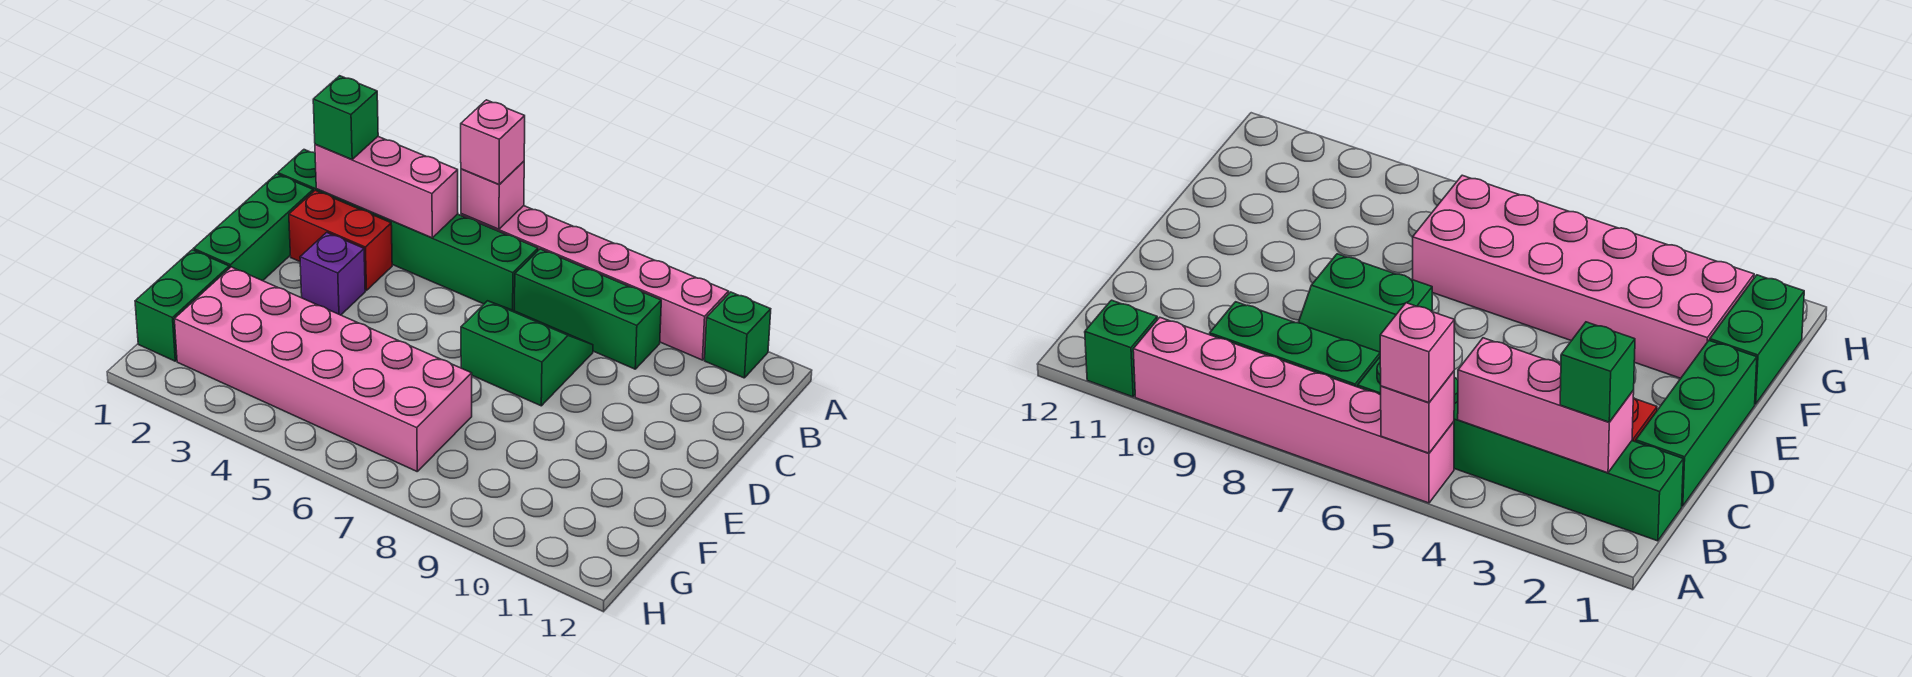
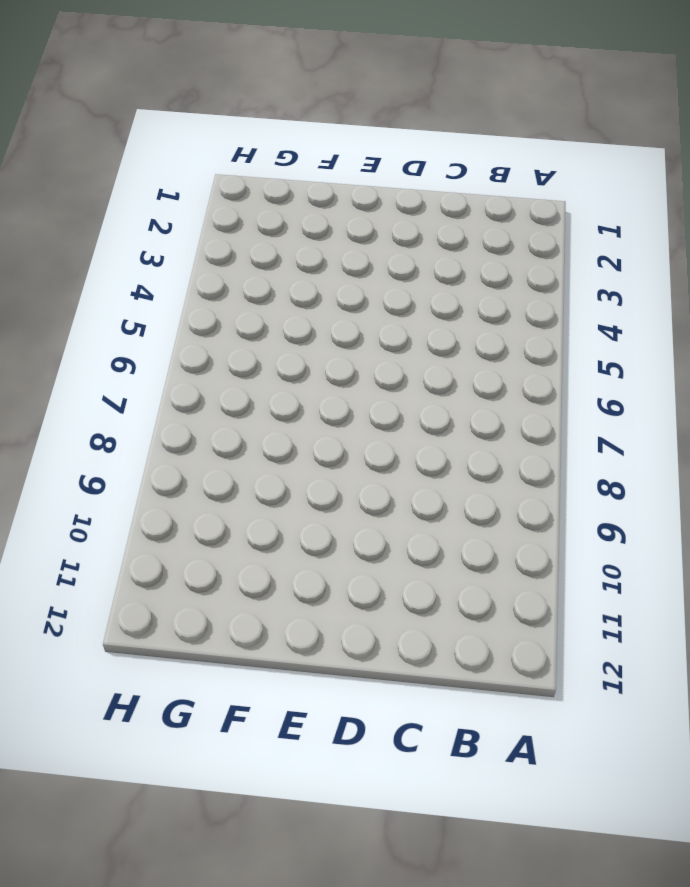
none -> pink 1x6 brick [461,206,729,360]
none -> green 1x1 brick [705,292,771,378]
none -> green 1x6 brick [278,150,538,311]

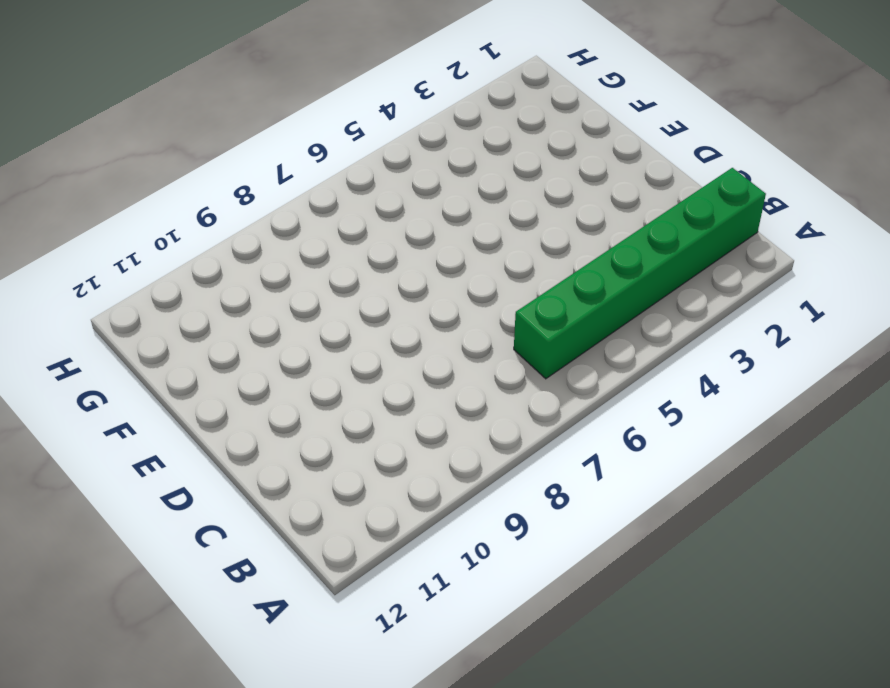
none -> pink 1x6 brick [461,206,729,360]
none -> green 1x1 brick [705,292,771,378]
none -> green 1x3 brick [515,249,661,369]

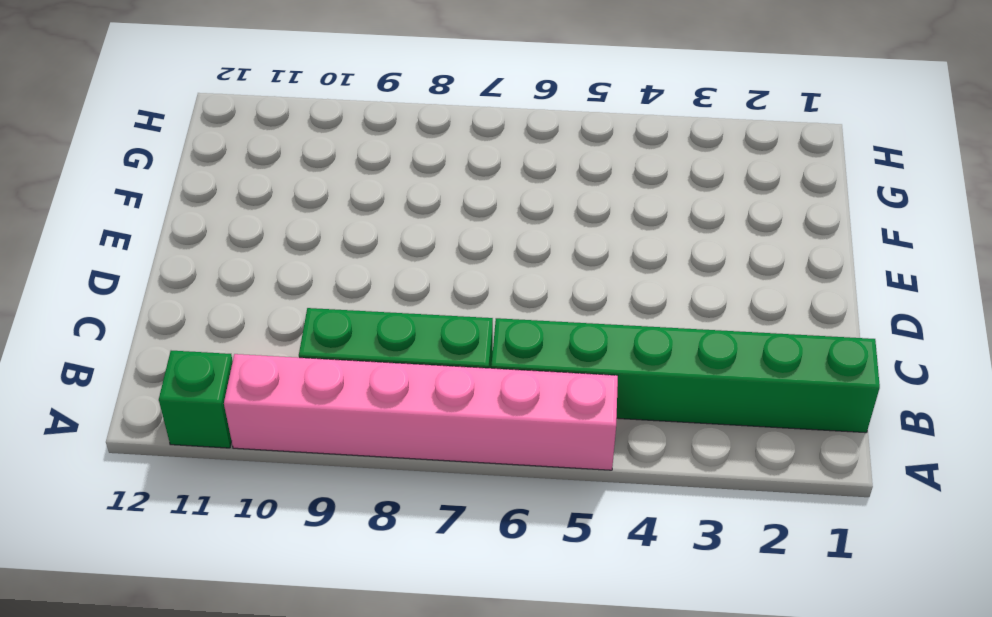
none -> green 1x3 brick [194,174,313,281]
none -> red 1x2 brick [289,190,392,291]
none -> green 2x2 slope [461,301,593,406]

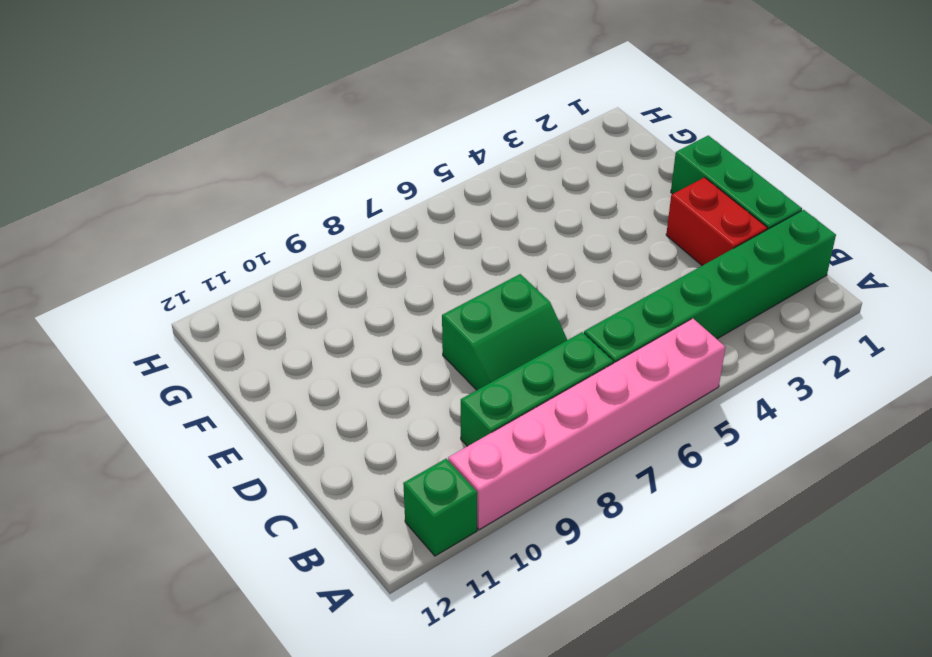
red 1x2 brick [666,177,767,266] -> red 1x2 brick turned to [289,190,392,291]
none -> purple 1x1 brick [300,232,365,315]
none -> green 1x2 brick [135,250,229,361]
none -> pink 2x6 brick [174,267,472,471]

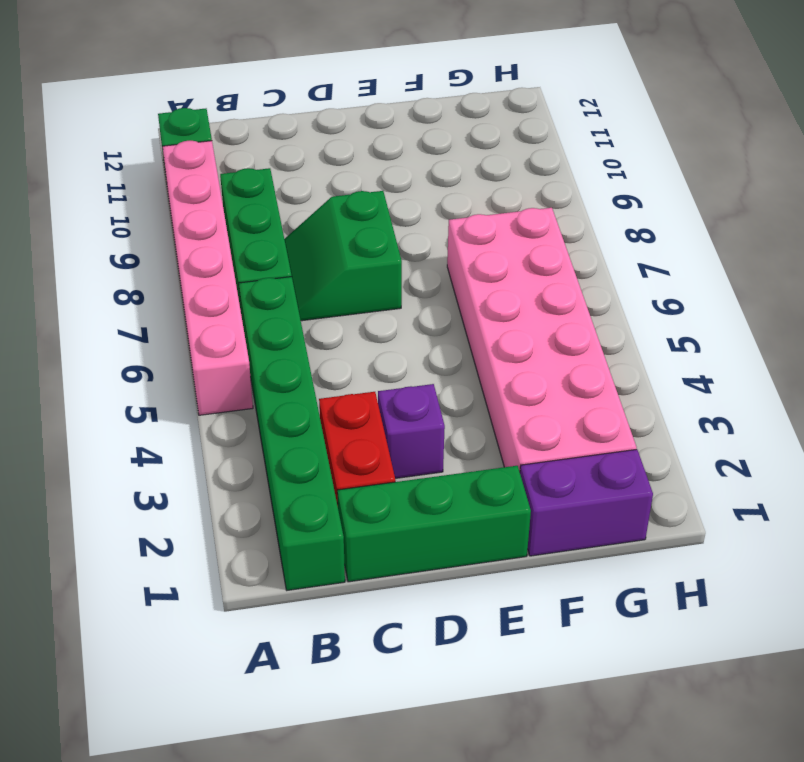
purple 1x2 brick [520,449,653,556] -> green 1x2 brick [135,250,229,361]
none -> pink 1x1 brick [461,161,524,229]
none -> pink 1x3 brick [315,137,458,238]
none -> pink 1x1 brick [461,100,525,184]

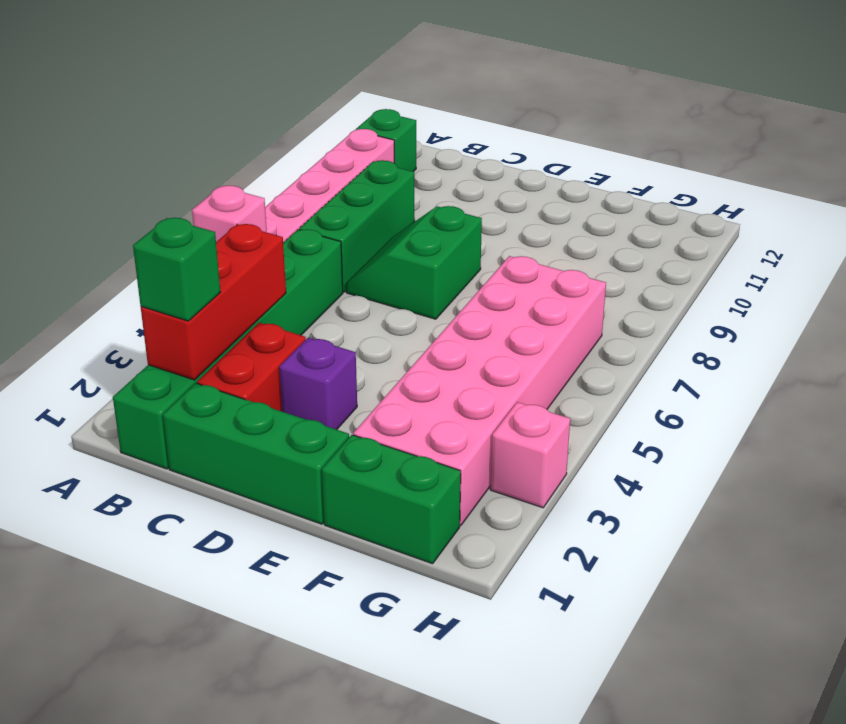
red 1x3 brick [141,224,286,380] -> pink 1x3 brick [315,137,458,238]
pink 1x1 brick [491,402,570,508] -> pink 1x1 brick moved to [461,100,525,184]

